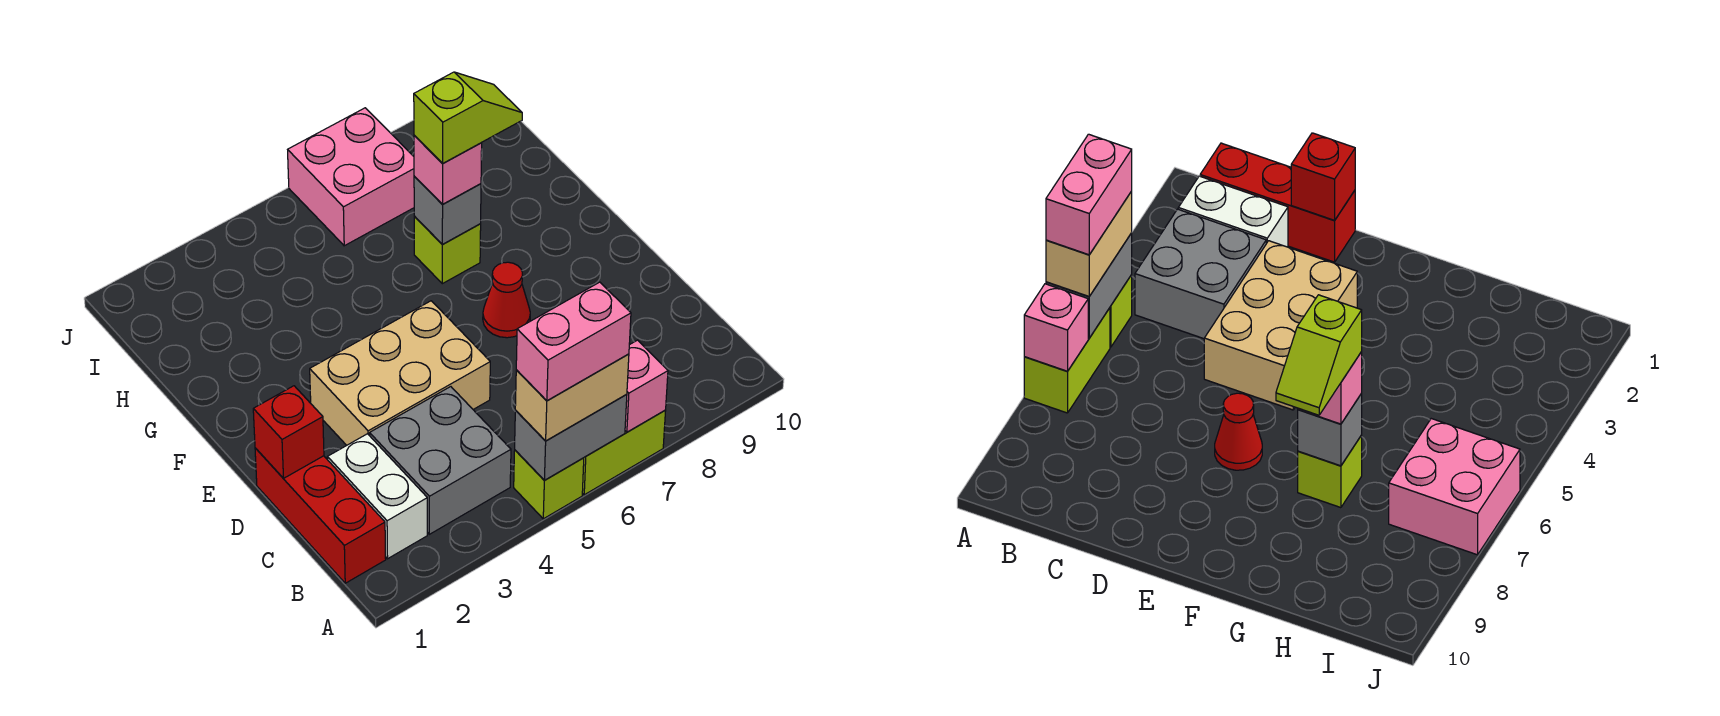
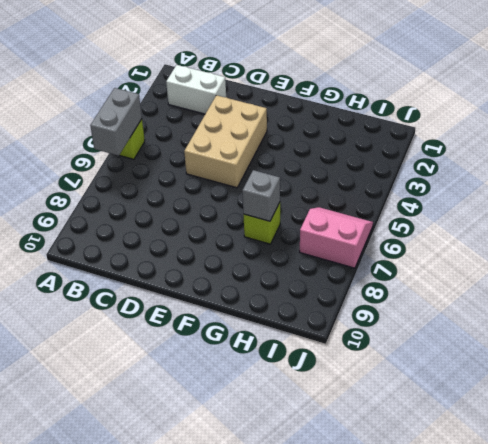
pink 2x2 slope [300,207,373,268] -> pink 2x2 brick [288,108,414,246]
none -> lime 1x2 brick [582,410,666,495]
none -> red 1x3 brick [255,448,386,583]
none -> grey 2x2 brick [370,387,511,534]

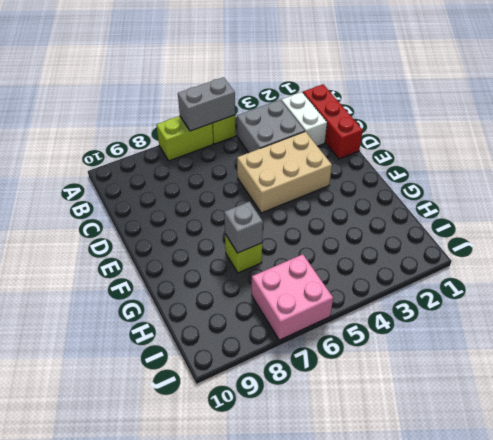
none -> red 1x1 cone [483,262,530,338]
none -> pink 1x1 brick [625,340,668,432]
none -> red 1x1 brick [253,386,324,478]

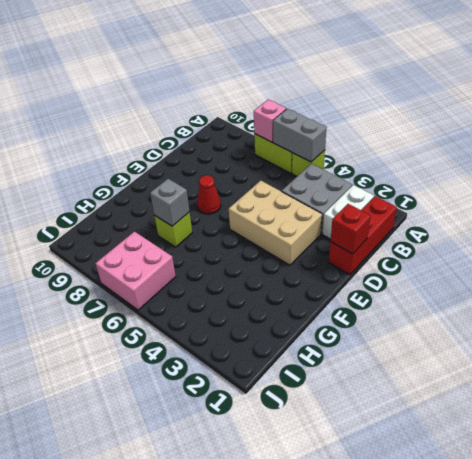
none -> tan 1x2 brick [515,354,629,441]
none -> pink 1x1 brick [414,135,482,204]
none -> pink 1x2 brick [516,282,631,401]

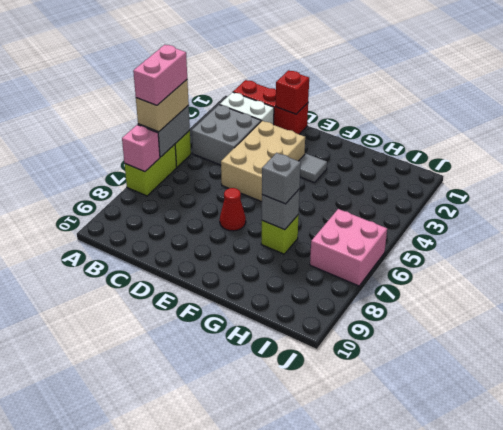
grey 1x1 tile [299,154,327,183] -> none
grey 1x1 brick [262,153,301,204] -> pink 1x1 brick [414,135,482,204]
none -> lime 1x2 slope [414,72,522,163]

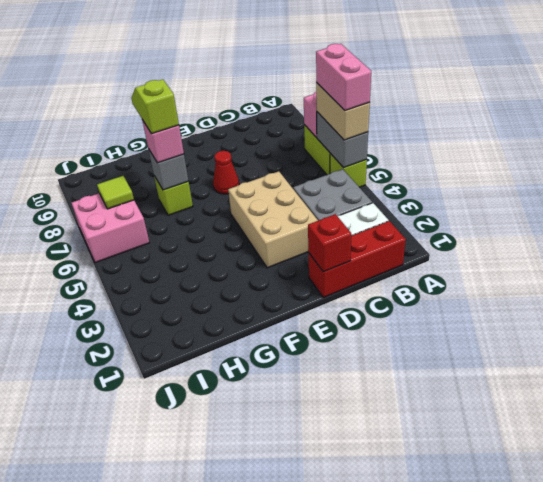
lime 1x1 tile [97,176,134,209] -> none

